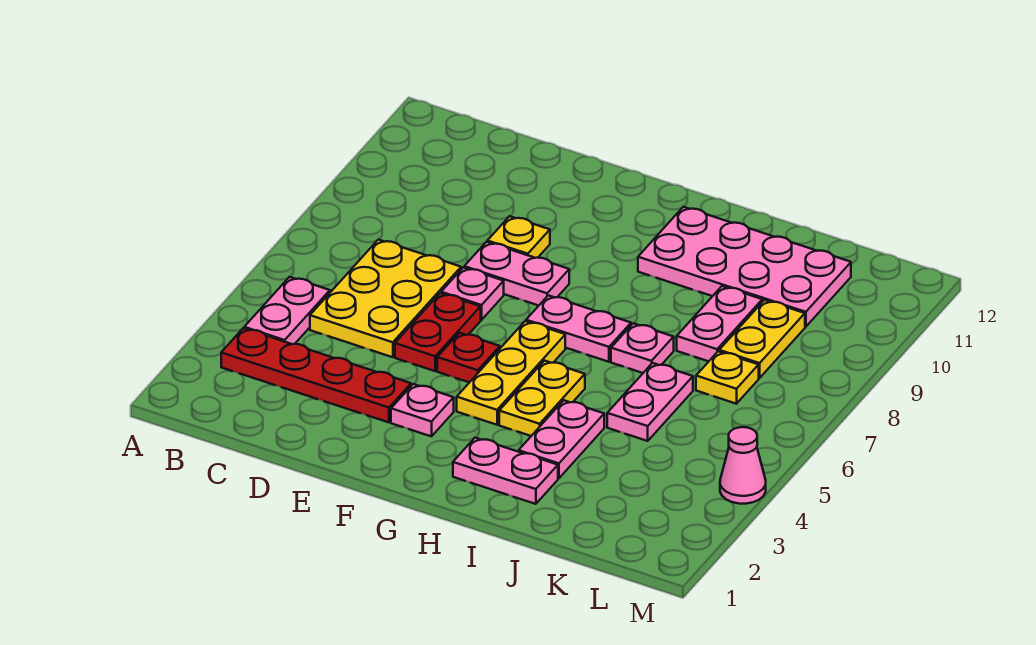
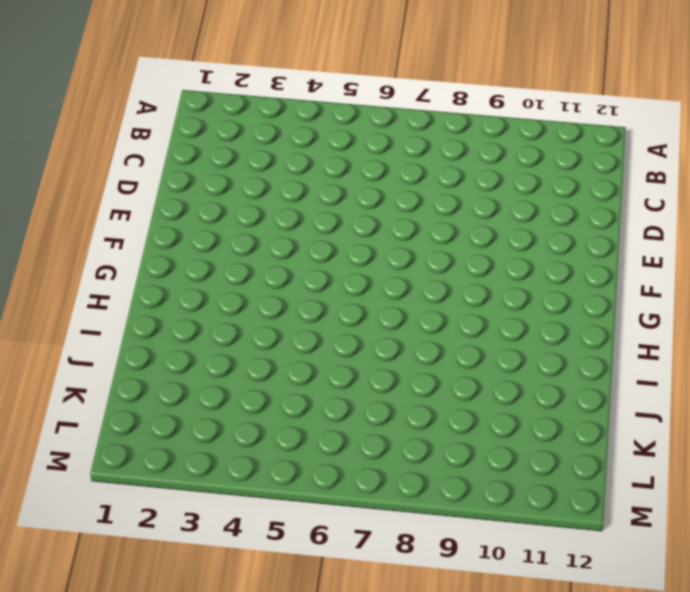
none -> red 1x4 plate [221,328,411,422]
none -> pink 1x2 plate [244,277,330,344]
none -> yellow 2x3 plate [310,240,461,357]

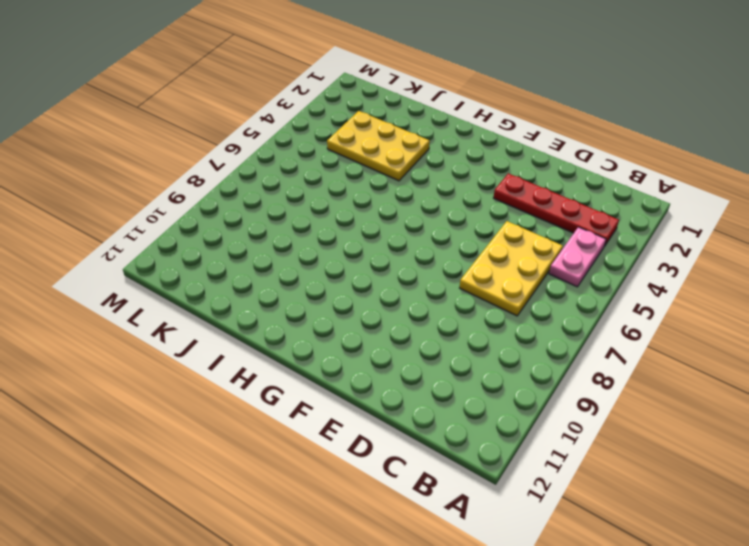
yellow 2x3 plate [327,111,430,181] -> pink 1x2 plate [519,400,604,478]
none -> red 1x2 plate [395,293,481,371]
none -> pink 1x1 plate [441,267,504,320]
none -> pink 1x2 plate [464,242,569,306]

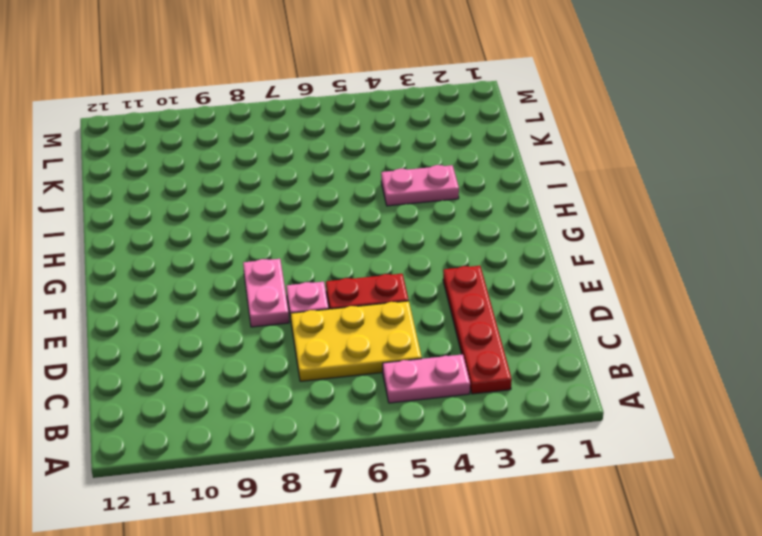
none -> yellow 1x1 plate [487,216,550,258]
none -> pink 1x1 plate [391,384,454,436]
none -> red 1x1 plate [437,333,500,382]

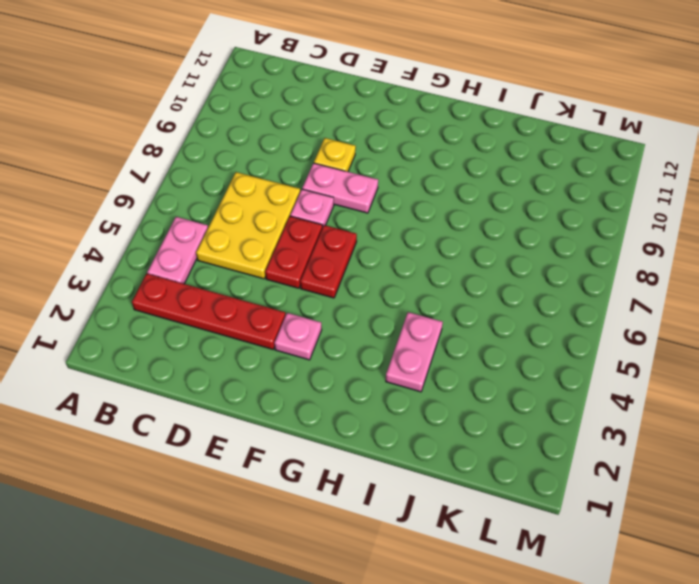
red 1x2 plate [300,225,357,298] -> red 1x1 plate [437,333,500,382]
none -> yellow 1x3 plate [457,321,565,425]
none -> pink 1x2 plate [526,295,631,362]
none -> pink 1x2 plate [453,438,558,504]

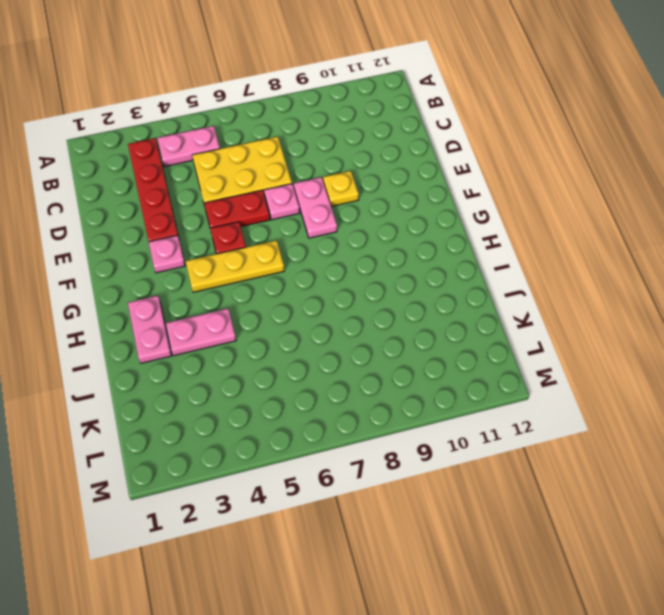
none -> pink 1x2 plate [526,295,631,362]
none -> yellow 1x2 plate [499,361,585,436]
none -> pink 2x4 plate [638,207,851,327]

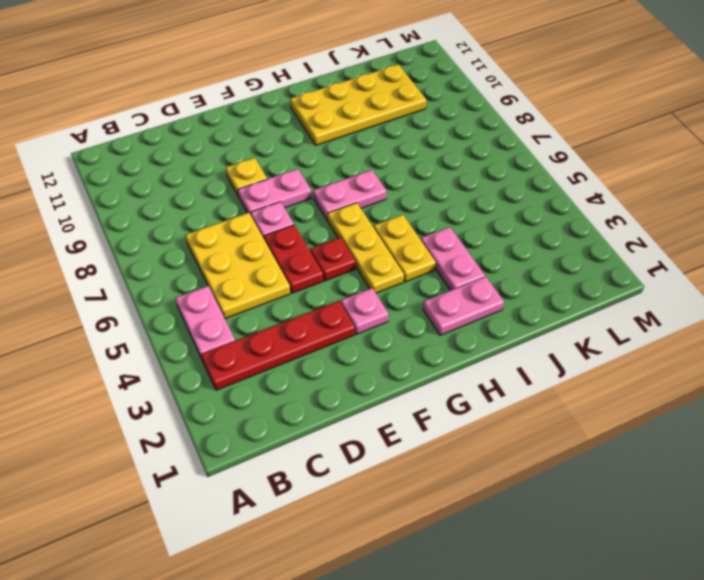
yellow 2x4 plate [290,64,427,145] -> pink 2x4 plate [638,207,851,327]
none -> pink 1x1 plate [611,323,674,373]
none -> pink 1x2 plate [607,363,693,441]
none -> pink 1x2 plate [677,286,762,361]

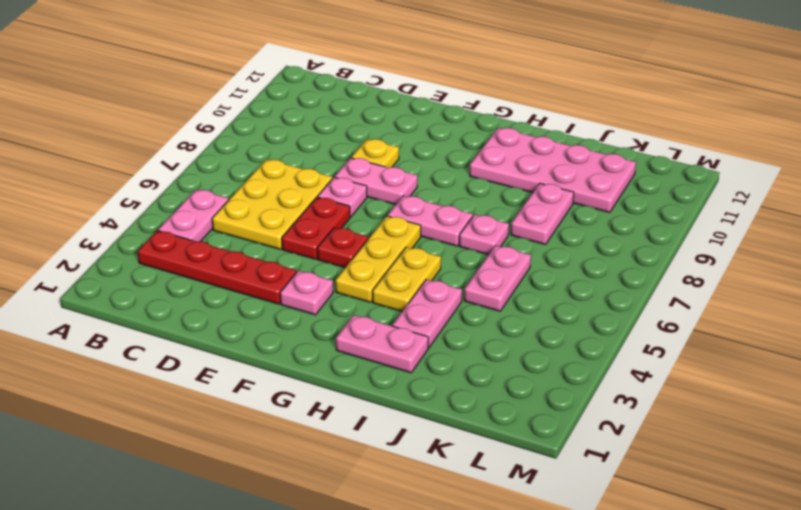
none -> yellow 1x1 plate [696,351,759,404]
none -> yellow 1x2 plate [719,300,805,378]
none -> pink 1x1 cone [720,427,766,504]

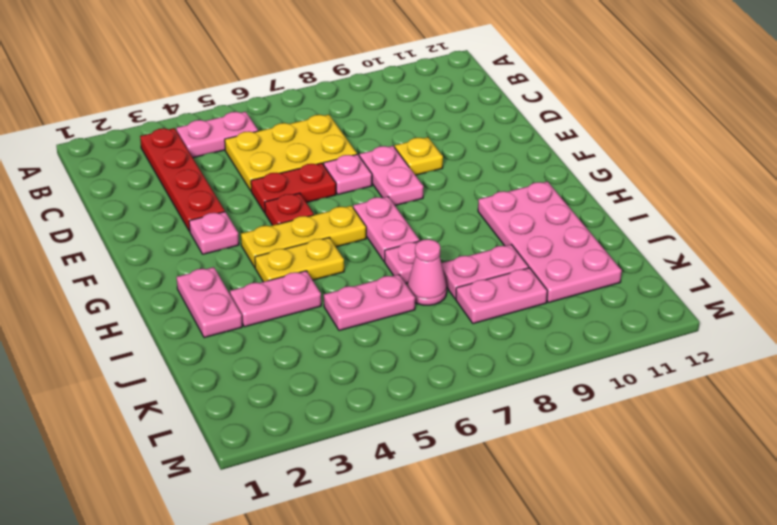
pink 1x1 cone [407,239,447,305] -> pink 1x1 cone moved to [720,427,766,504]
pink 1x2 plate [456,268,547,324] -> yellow 1x2 plate [719,300,805,378]
none -> yellow 1x1 plate [696,351,759,404]

